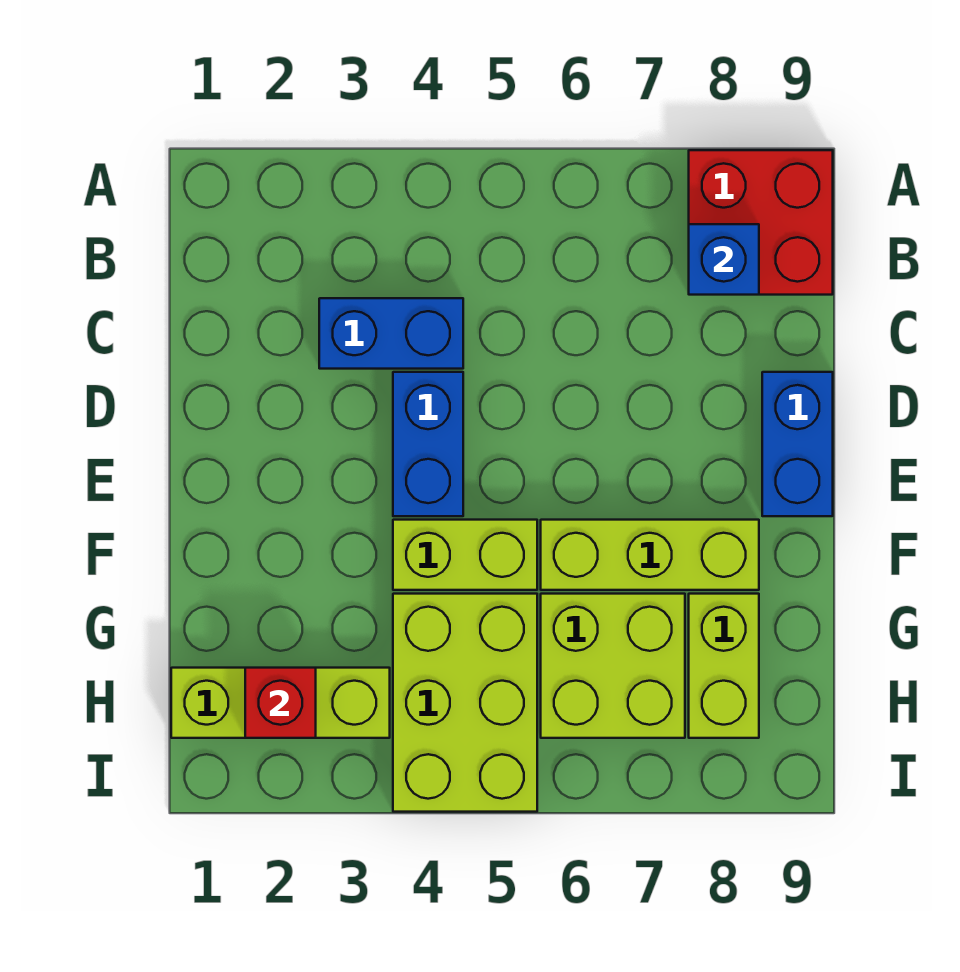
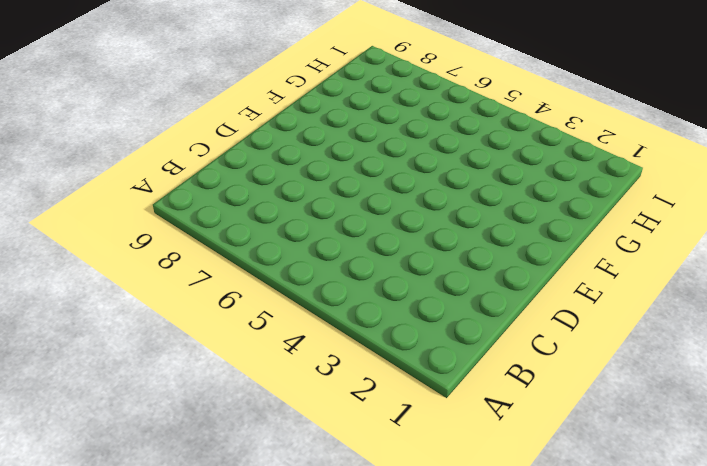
none -> red 2x2 brick [689,150,833,295]
none -> blue 1x2 brick [319,298,463,369]
none -> blue 1x2 brick [393,372,463,516]

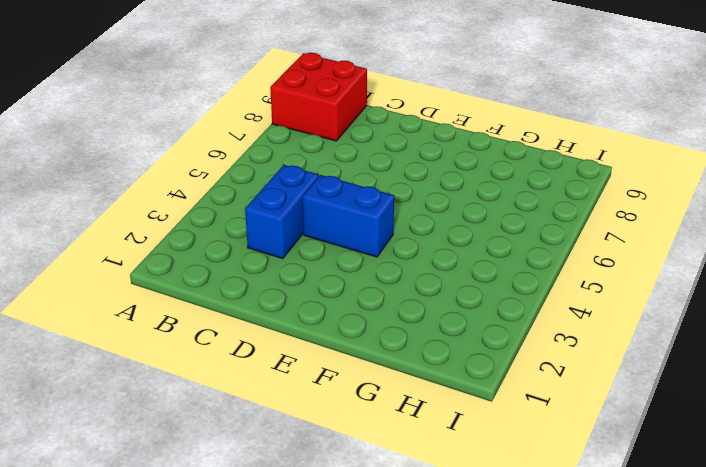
none -> blue 1x2 brick [762,372,833,516]
none -> lime 1x2 brick [393,520,537,590]
none -> lime 1x3 brick [541,520,759,590]

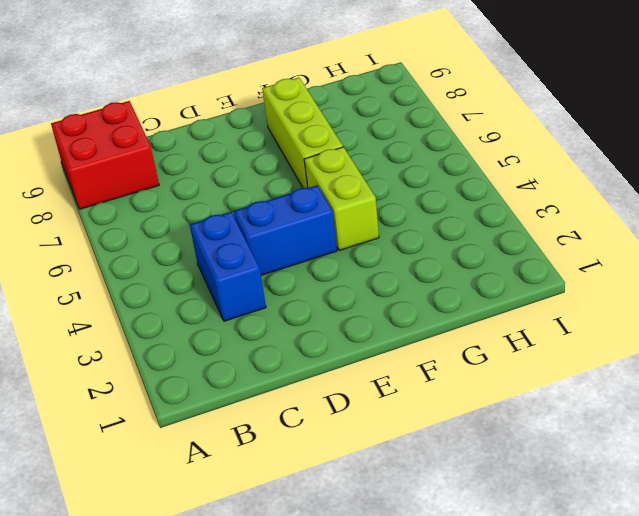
none -> blue 1x2 brick [762,372,833,516]
none -> lime 2x3 brick [393,594,537,812]
none -> lime 2x2 brick [541,594,685,738]

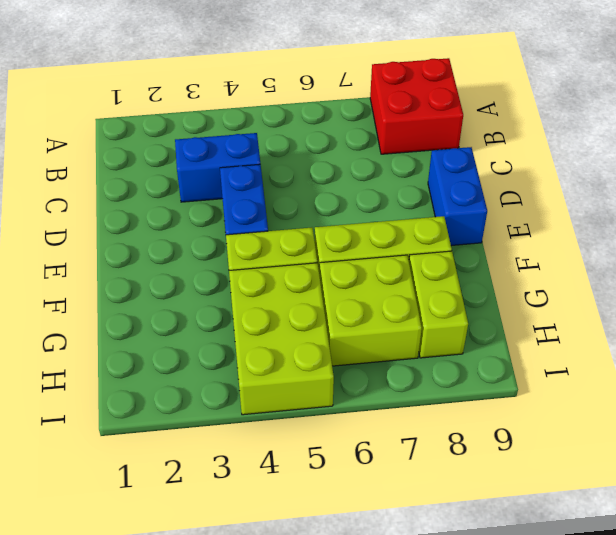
none -> lime 1x3 brick [171,668,390,738]
none -> blue 1x1 brick [689,224,759,295]
none -> red 1x1 brick [245,668,316,738]

